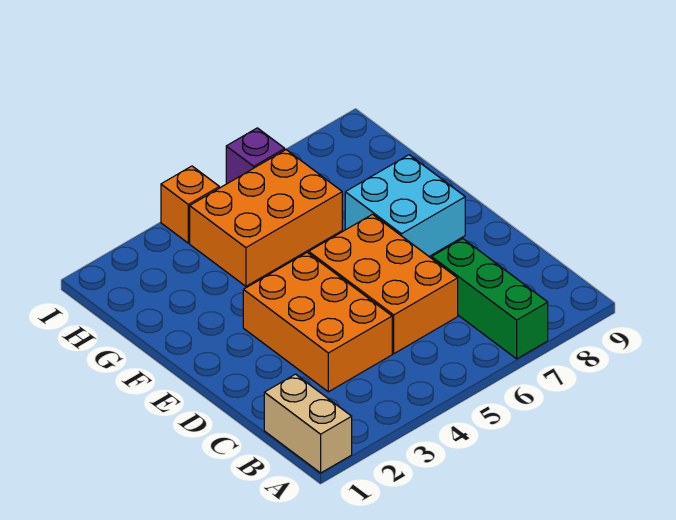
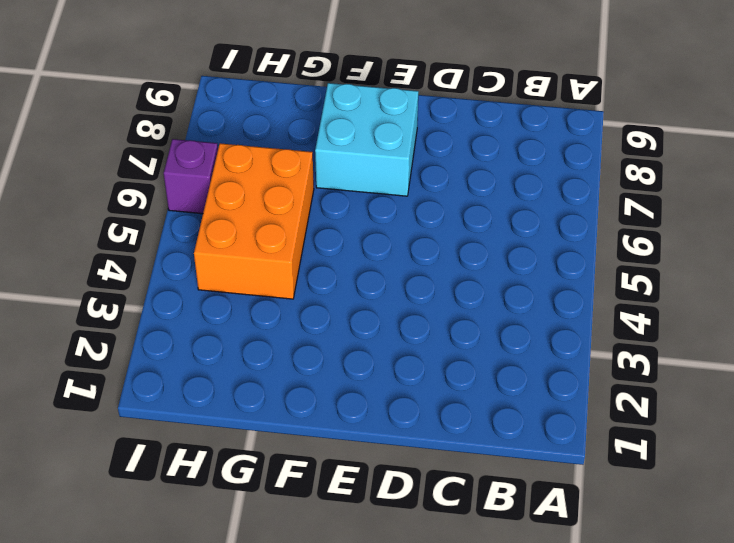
none -> tan 1x2 brick [264,374,352,473]
none -> green 1x3 brick [432,239,548,359]

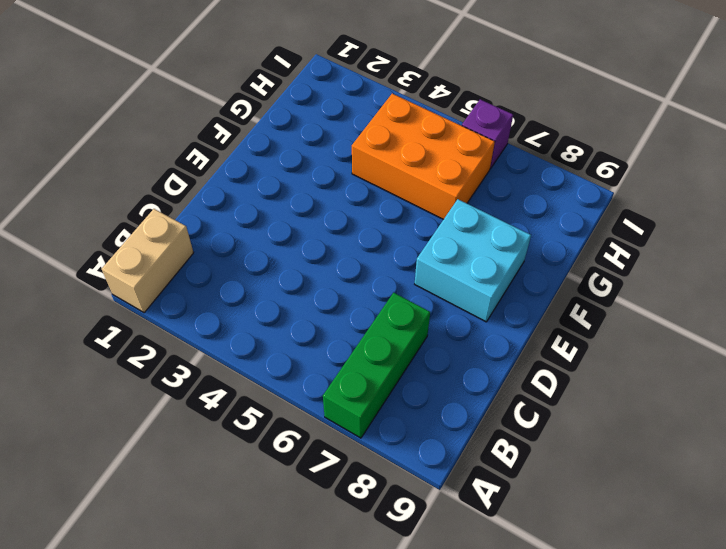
none -> orange 2x3 brick [243,253,392,392]
none -> orange 2x3 brick [309,214,458,354]

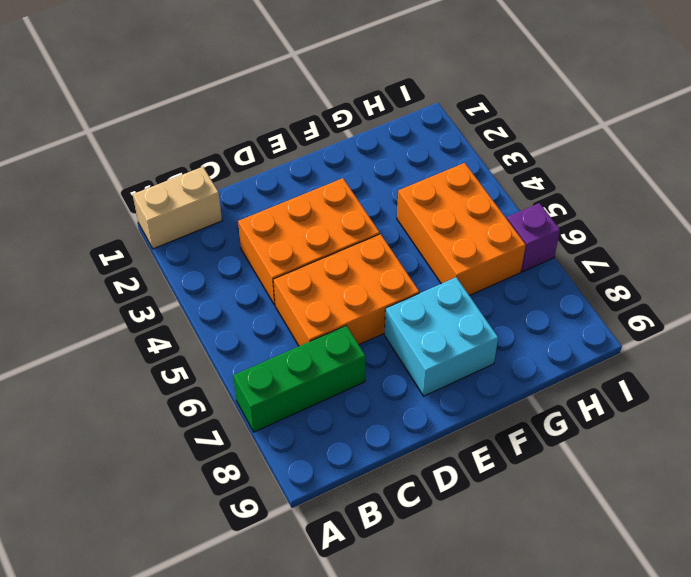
none -> orange 1x1 brick [161,166,219,243]

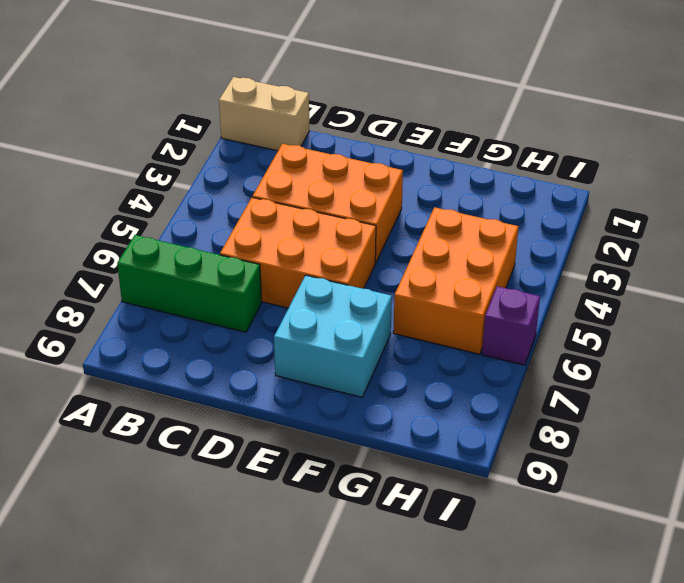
none -> orange 1x1 brick [161,166,219,243]

